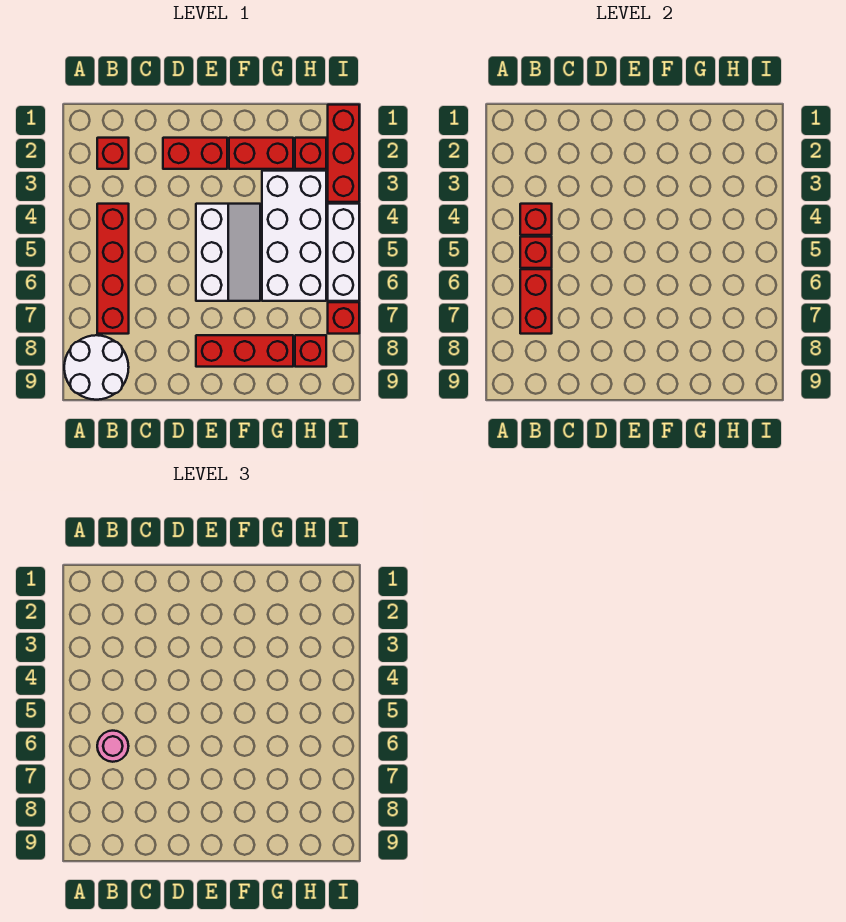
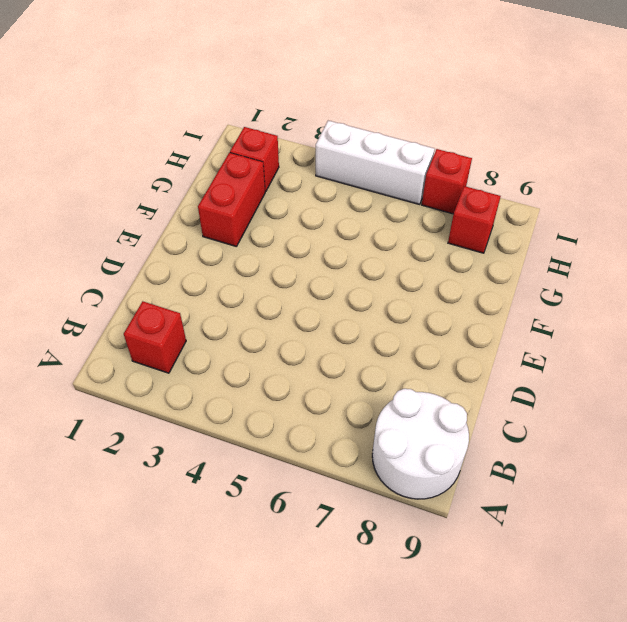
none -> red 1x4 brick [97,204,129,334]
none -> red 1x2 brick [163,138,227,169]
none -> white 2x3 slope [196,204,260,301]

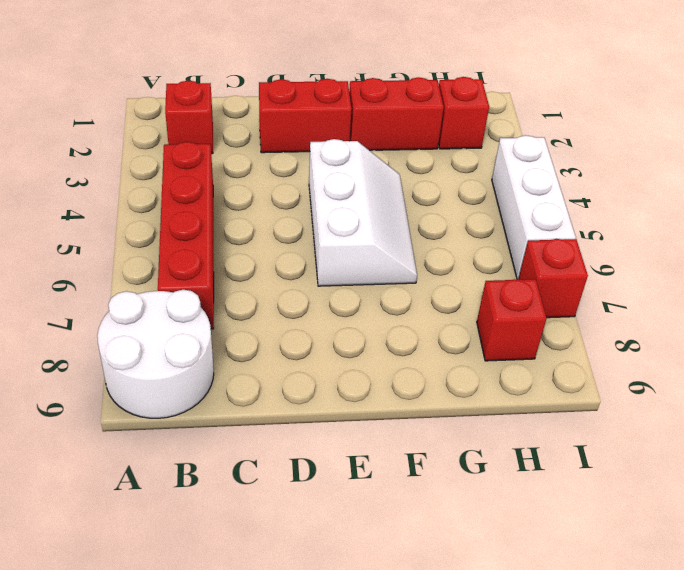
none -> red 1x3 brick [196,335,293,367]
none -> white 2x4 brick [262,171,326,301]
none -> red 1x3 brick [328,105,359,202]

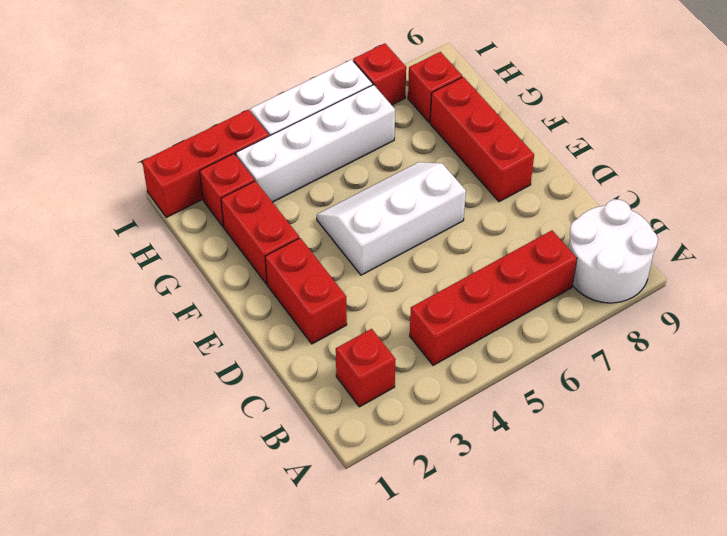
white 1x4 brick [236,85,395,202] -> white 2x4 brick [262,171,326,301]
none -> red 1x1 brick [520,204,552,235]
none -> red 1x1 brick [520,237,552,268]
none -> red 1x2 brick [520,269,552,334]

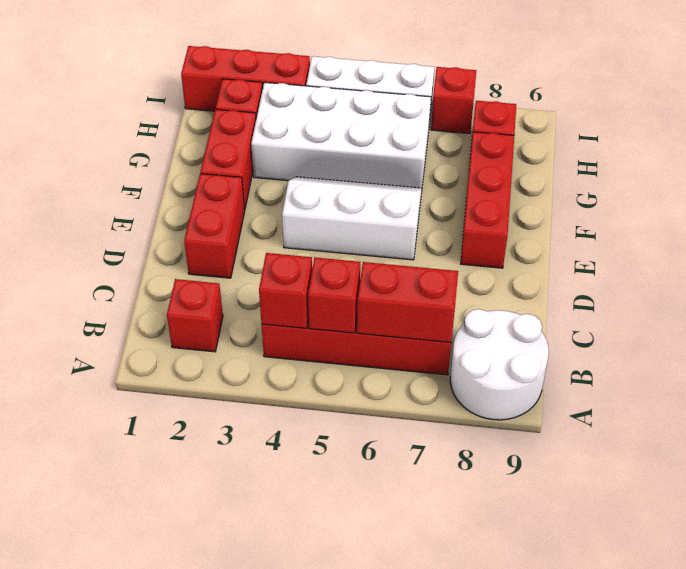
none -> pink 1x1 round brick [97,731,129,762]

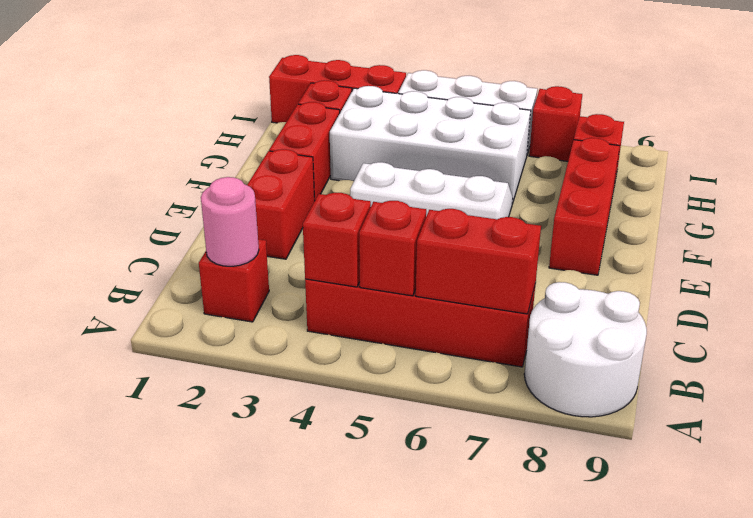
pink 1x1 round brick [201,177,259,266] -> pink 1x1 round brick moved to [97,731,129,762]

